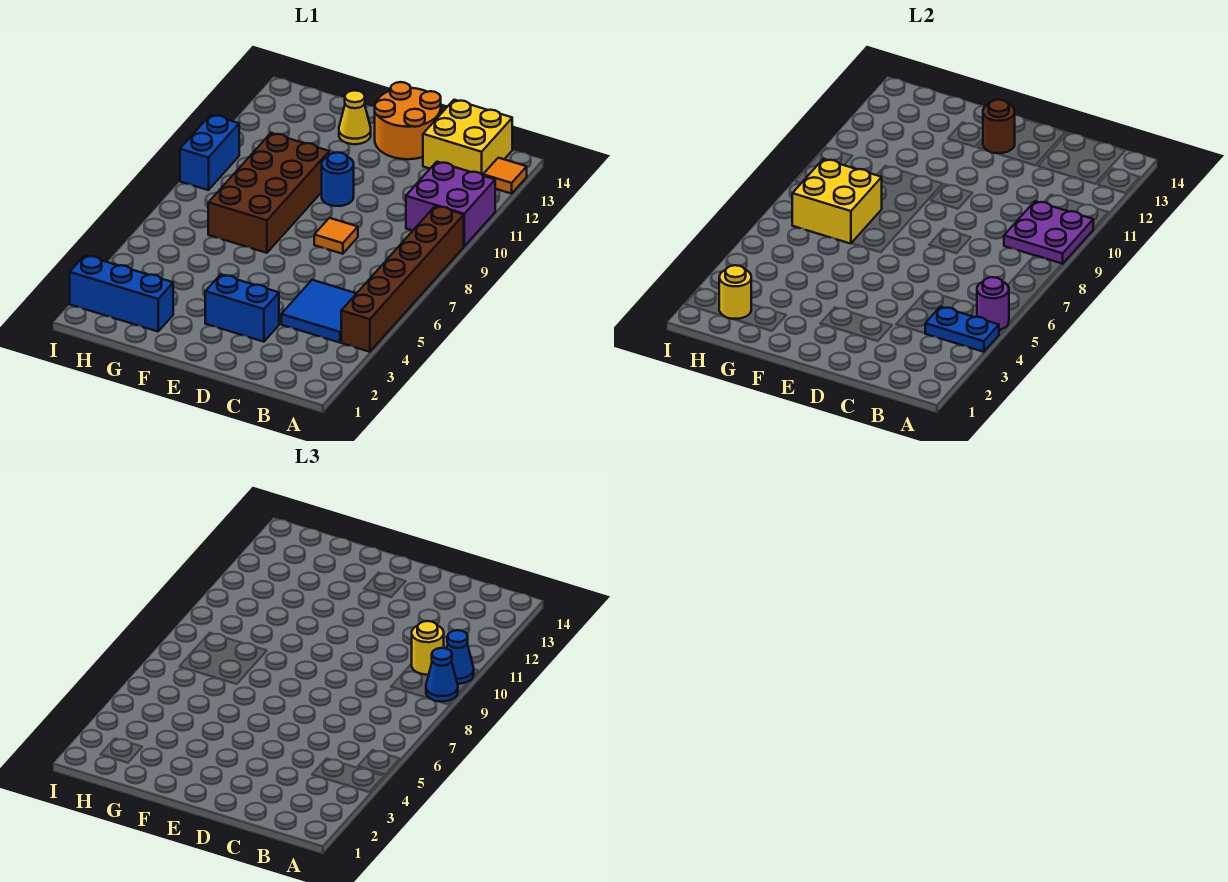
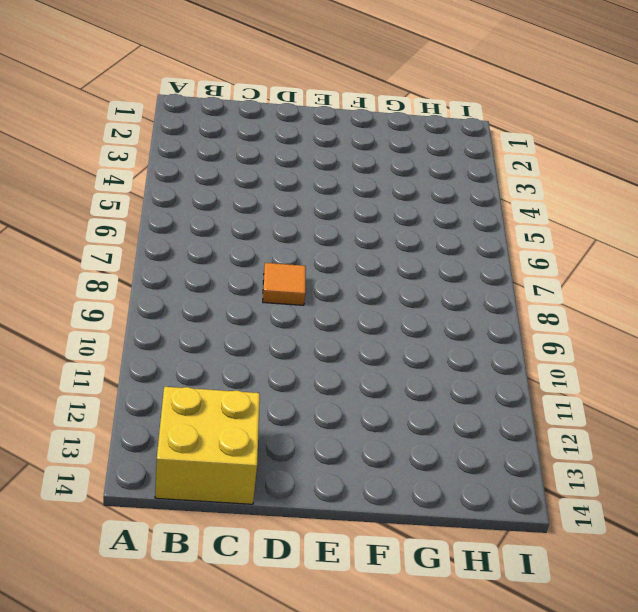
none -> brown 1x6 brick [341,206,464,352]
none -> purple 2x2 brick [406,162,495,246]
none -> orange 1x1 tile [483,158,527,194]

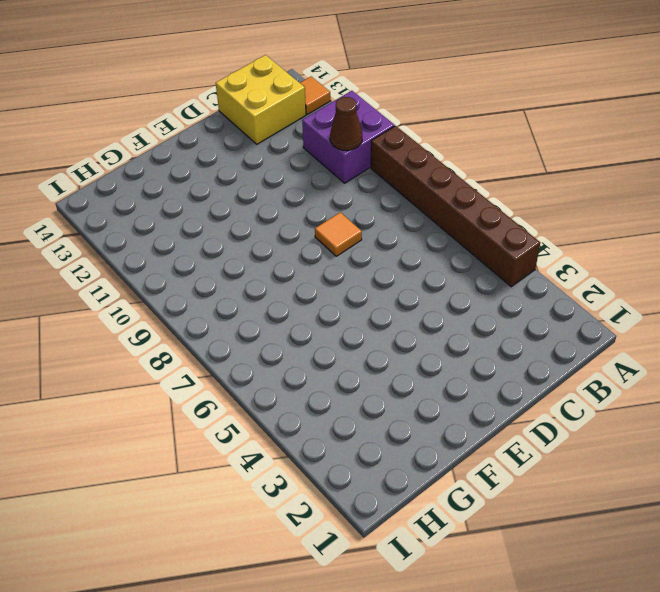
brown 1x1 cone [330,97,362,151] -> purple 2x2 plate [1004,201,1093,264]
none -> blue 2x2 tile [281,280,357,343]
none -> blue 1x2 brick [205,275,279,342]
none -> orange 2x2 round brick [375,82,441,159]

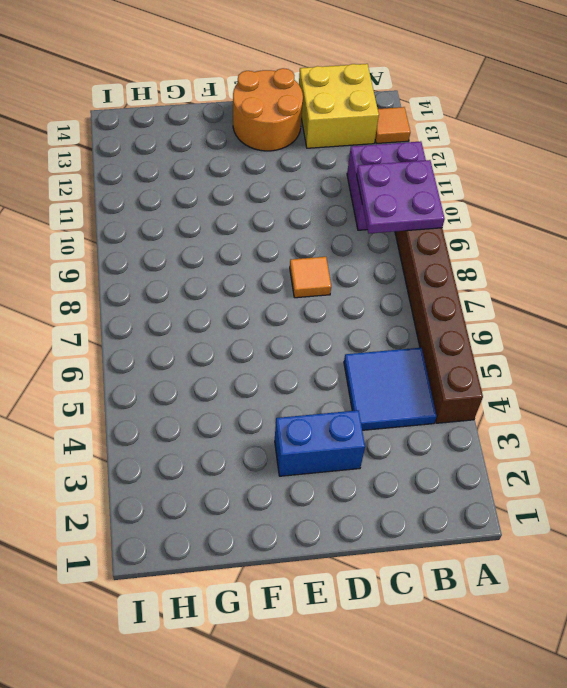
none -> blue 1x1 round brick [322,152,354,206]
none -> brown 2x4 brick [208,133,329,253]
none -> yellow 1x1 cone [339,90,371,144]

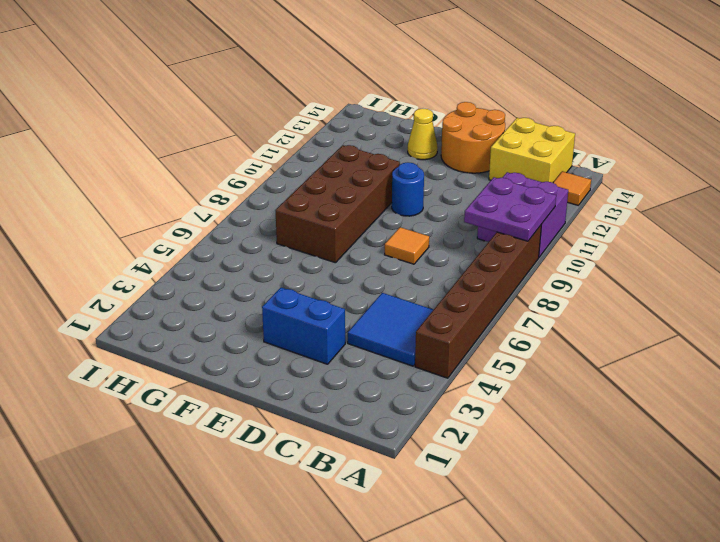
none -> blue 1x3 brick [70,255,173,332]
none -> blue 1x2 brick [180,115,239,190]
none -> blue 1x2 plate [925,307,999,352]

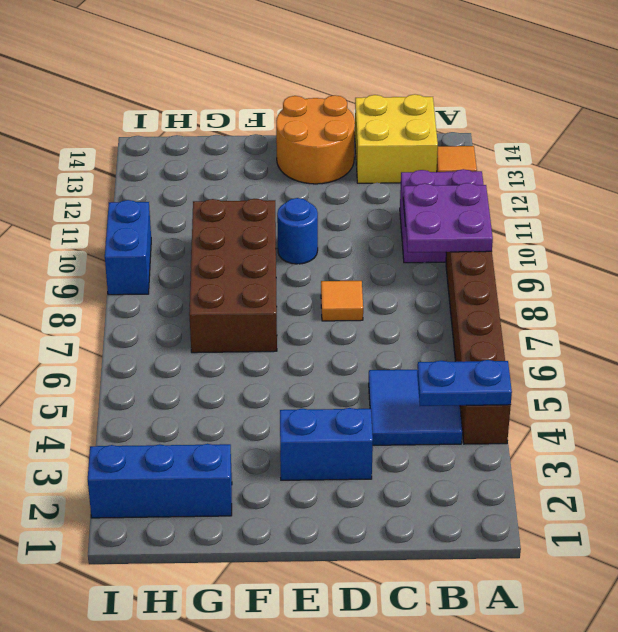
none -> yellow 1x1 cone [339,90,371,144]
none -> purple 1x1 round brick [977,277,1009,330]
none -> brown 1x1 round brick [983,100,1015,153]

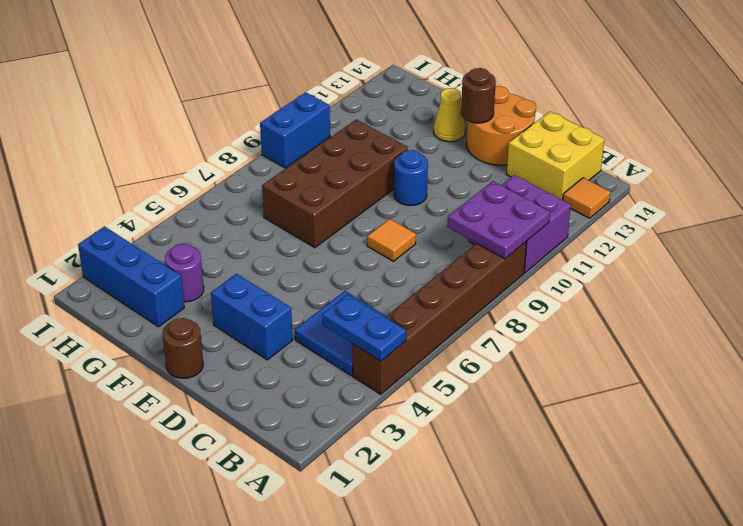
brown 1x1 round brick [163,318,203,378] -> none
purple 1x1 round brick [165,244,204,302] -> purple 1x1 round brick moved to [977,277,1009,330]
none -> yellow 2x2 brick [792,159,882,244]
none -> yellow 1x1 round brick [719,265,751,319]
none -> blue 1x1 cone [426,648,458,701]

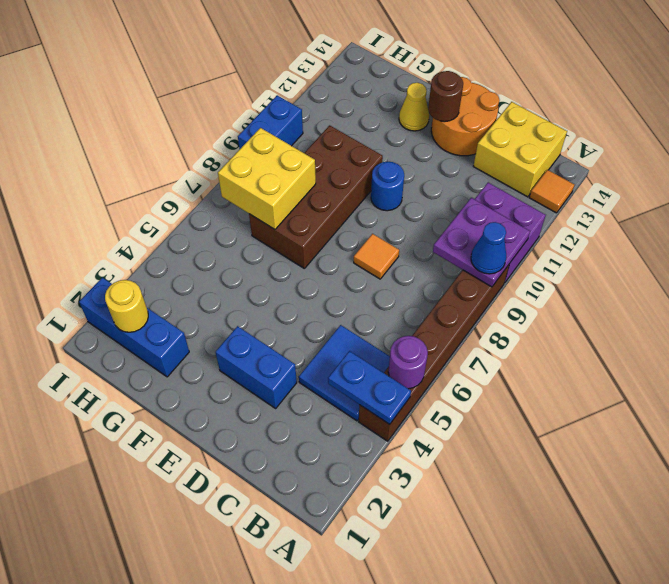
none -> blue 1x1 cone [447,630,474,684]
none -> yellow 1x1 round brick [412,621,444,675]

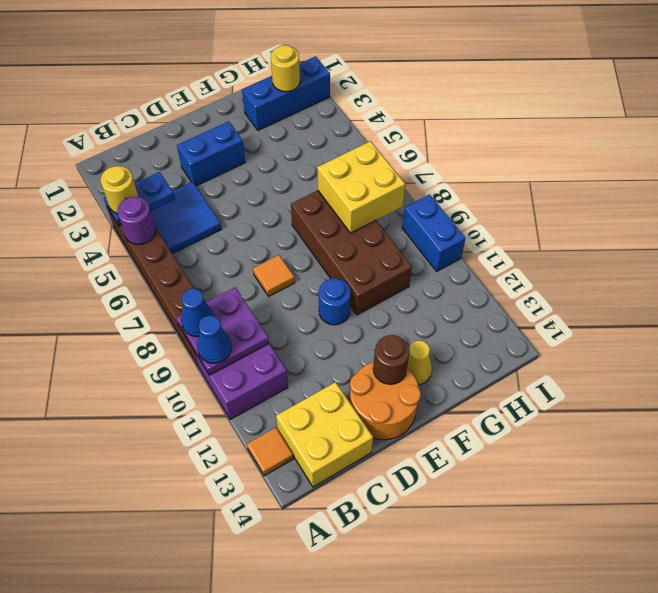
yellow 1x1 round brick [101,166,138,214] -> yellow 1x1 round brick moved to [412,621,444,675]

